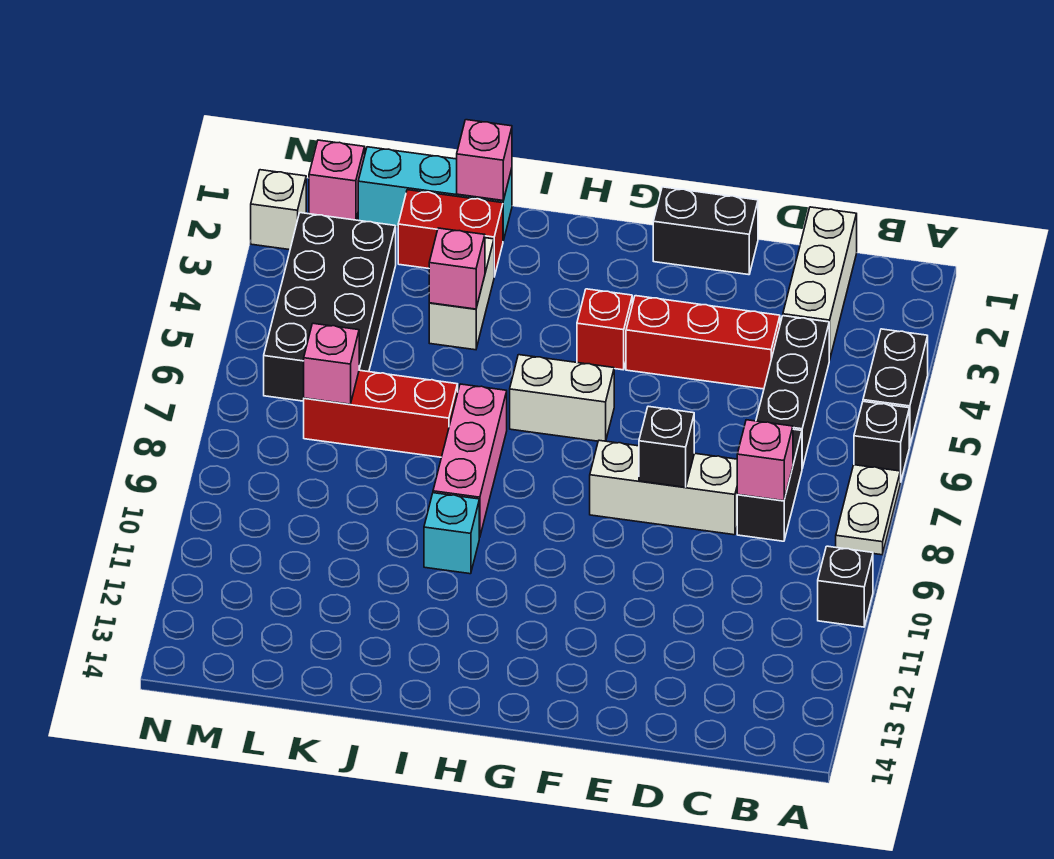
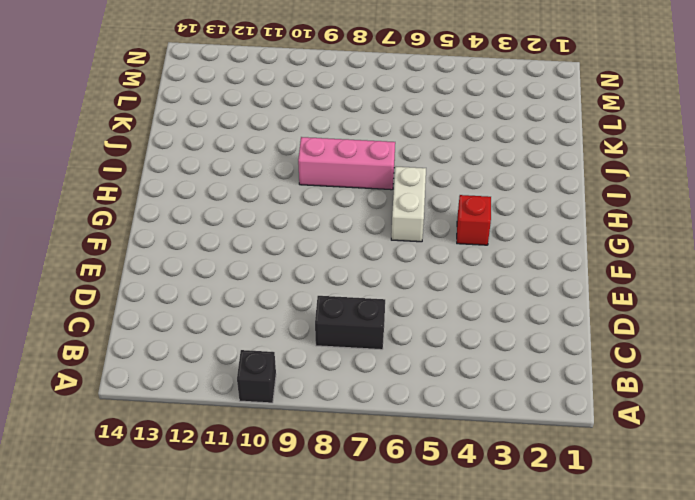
none -> black 1x2 brick [863,329,928,446]
none -> black 1x1 brick [854,402,909,482]
none -> white 1x2 plate [836,465,900,555]

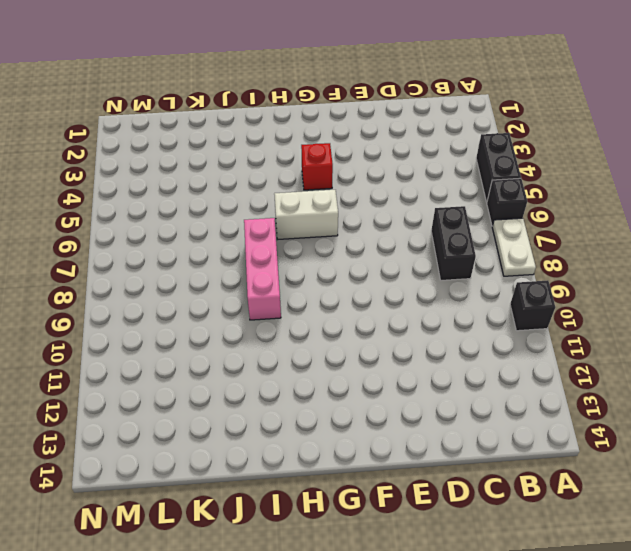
none -> white 1x3 brick [783,207,857,360]
none -> black 1x3 brick [756,316,829,468]
none -> red 1x3 brick [626,296,780,389]

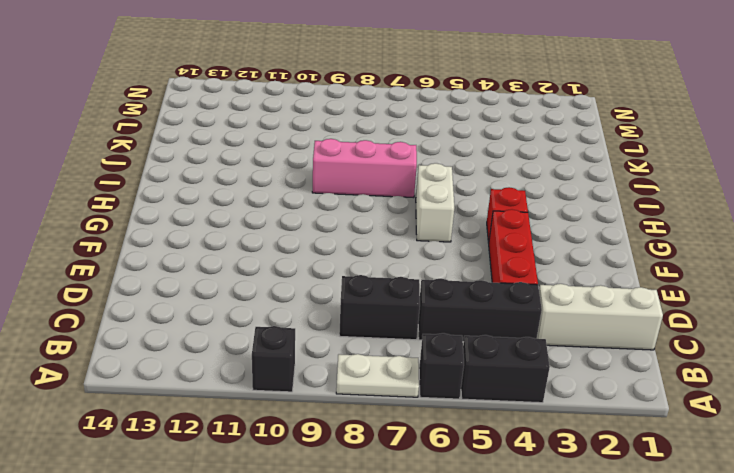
none -> white 1x3 brick [590,440,737,535]
none -> black 1x2 brick [653,187,758,275]
none -> cyan 1x1 brick [424,493,479,574]

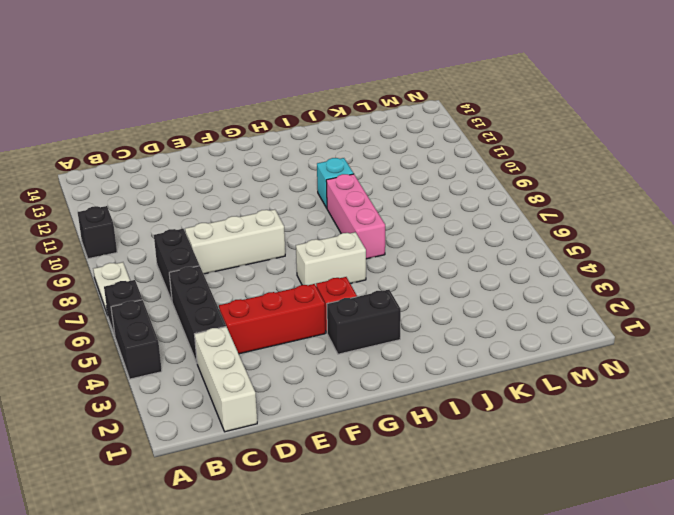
black 1x2 brick [327,290,401,354] -> black 1x2 brick moved to [653,187,758,275]
none -> cyan 1x3 brick [358,147,512,241]
none -> red 1x2 brick [398,190,503,277]
none -> white 1x2 brick [429,238,494,350]

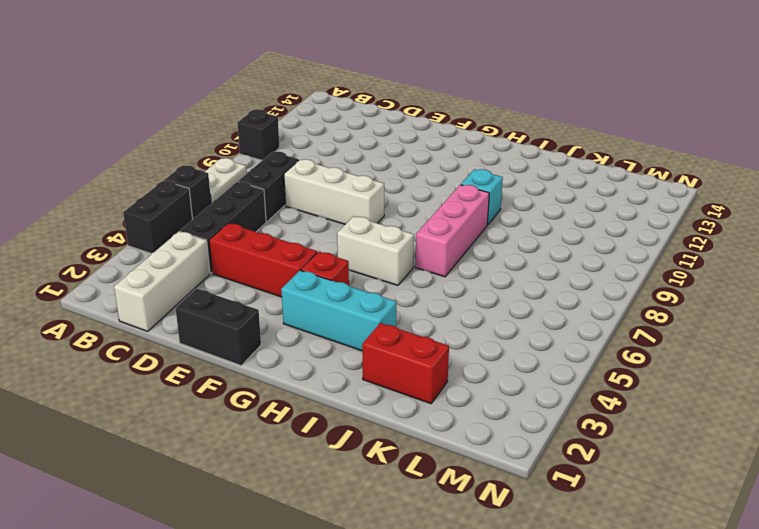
cyan 1x3 brick [281,270,397,351] -> cyan 1x3 brick moved to [358,147,512,241]
none -> white 1x2 brick [429,238,494,350]
none -> red 1x3 brick [304,370,458,457]
none -> black 2x4 brick [264,213,396,401]

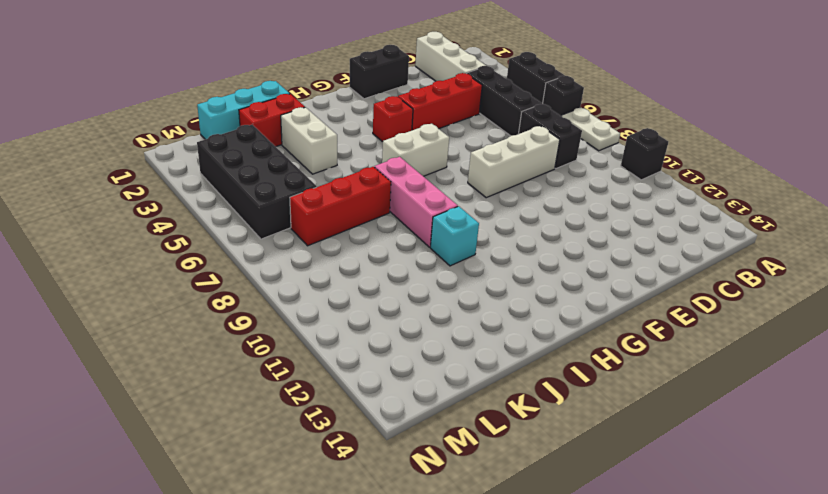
none -> pink 1x1 brick [309,140,365,220]
none -> white 1x1 brick [251,170,306,250]
none -> pink 1x1 brick [737,420,793,501]

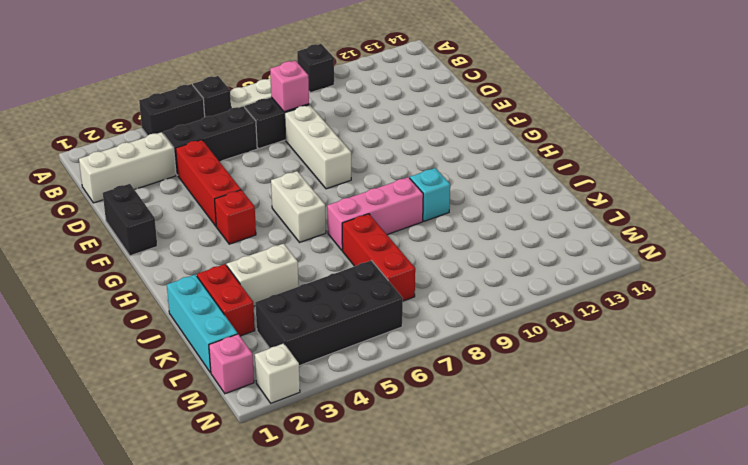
none -> black 1x1 brick [639,406,694,487]
none -> pink 1x1 brick [457,120,512,200]
none -> pink 1x1 brick [429,228,485,309]

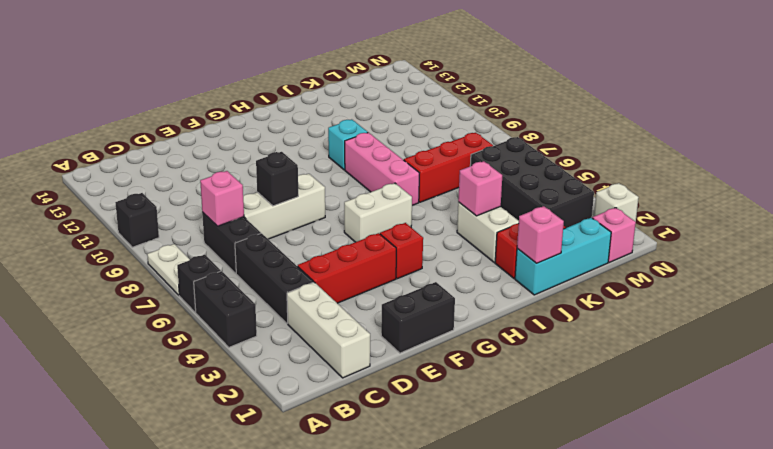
none -> pink 1x1 brick [304,323,359,404]

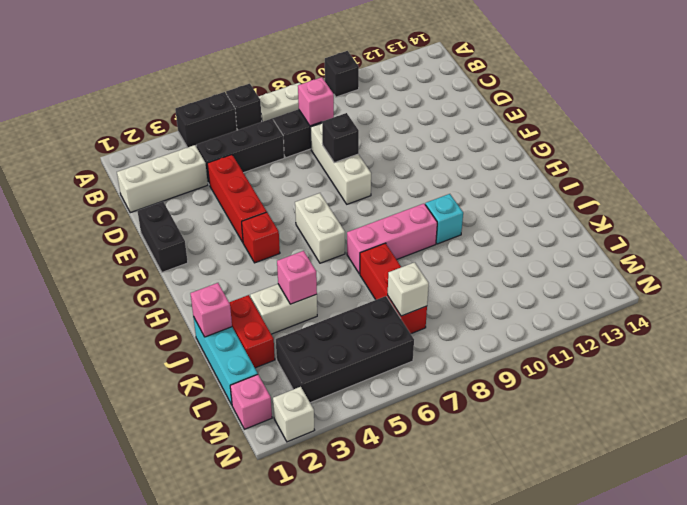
white 1x1 brick [388,262,429,316] -> pink 1x1 brick [304,323,359,404]

